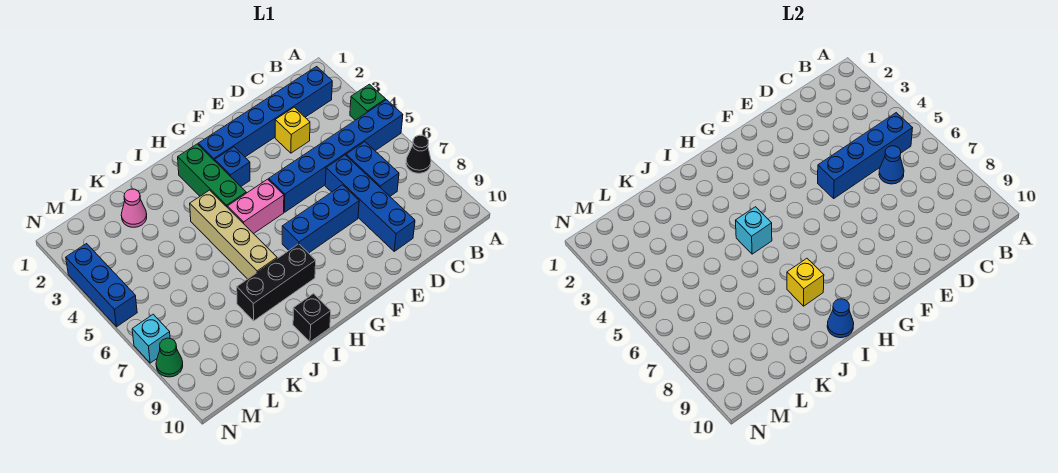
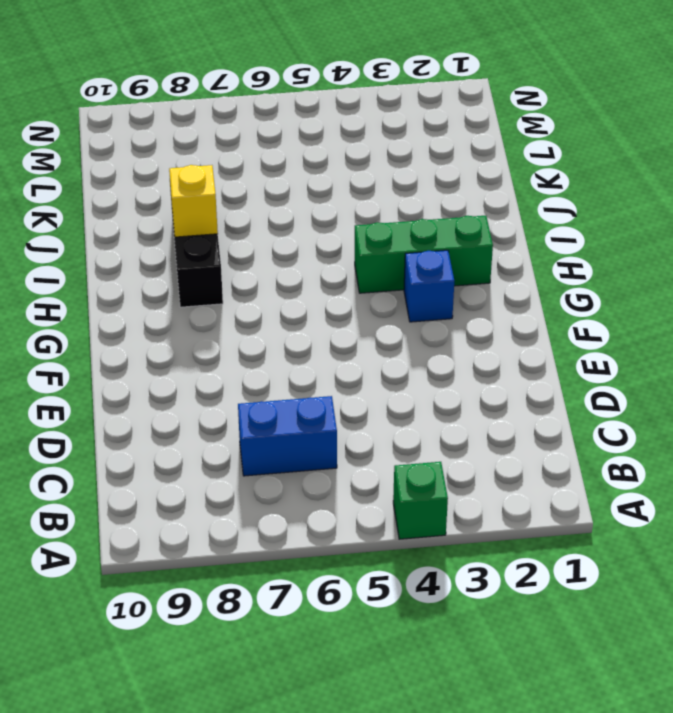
none -> blue 1x6 brick [269,100,403,212]
none -> black 1x1 cone [406,135,431,173]
none -> blue 1x6 brick [198,67,332,161]

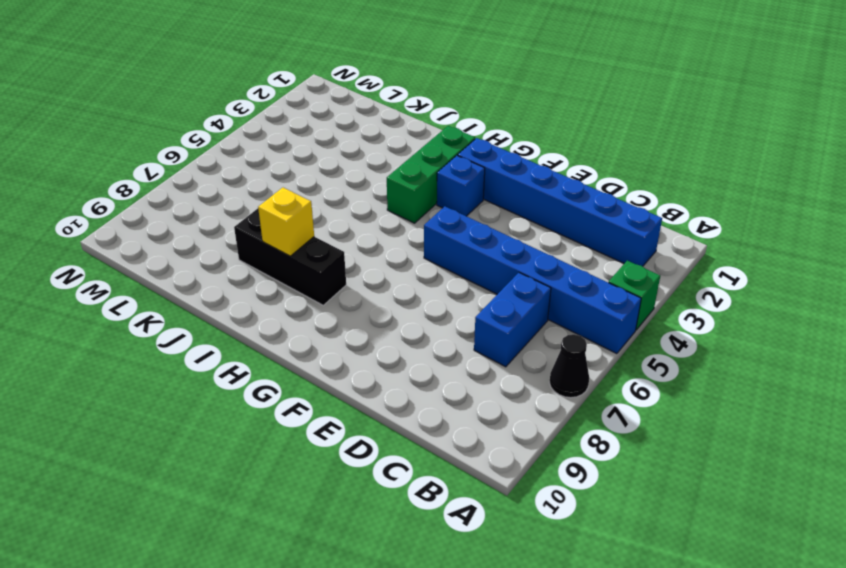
none -> yellow 1x1 brick [275,107,310,153]
none -> blue 1x4 brick [325,155,415,251]
none -> blue 1x3 brick [282,185,359,253]

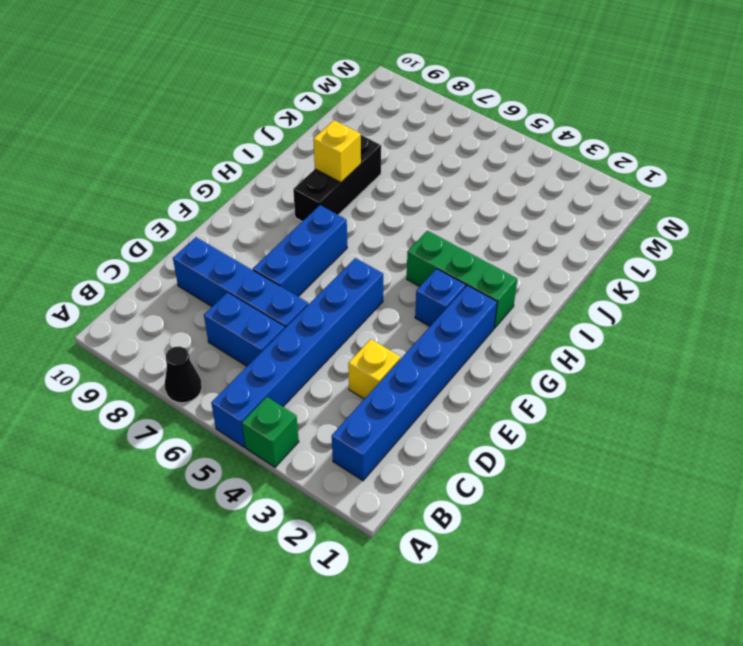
none -> pink 1x2 brick [227,179,284,234]
none -> tan 1x4 brick [190,190,277,279]
none -> black 1x1 brick [293,294,331,342]

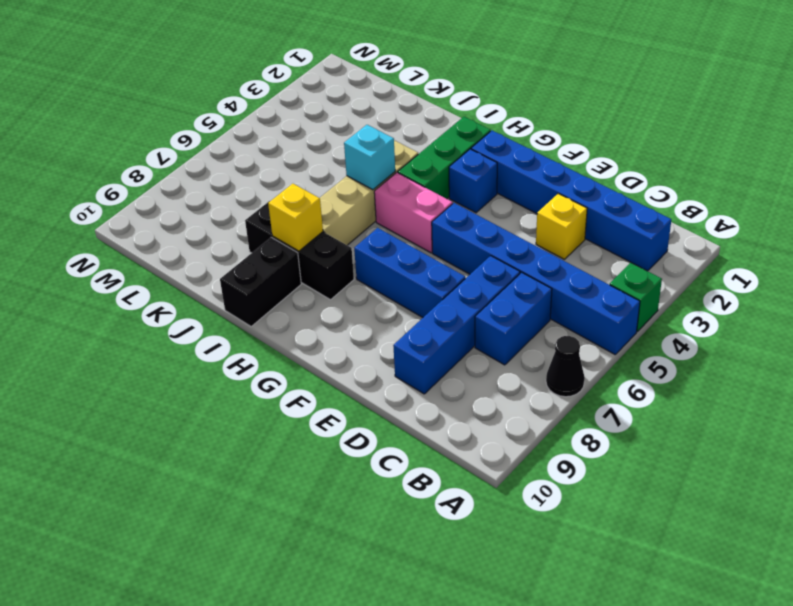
black 1x2 brick [220,237,301,327] -> black 1x1 brick [293,294,331,342]
none -> pink 1x1 cone [121,189,147,227]
none -> blue 1x3 brick [66,244,137,327]
none -> cyan 1x1 brick [132,314,170,363]

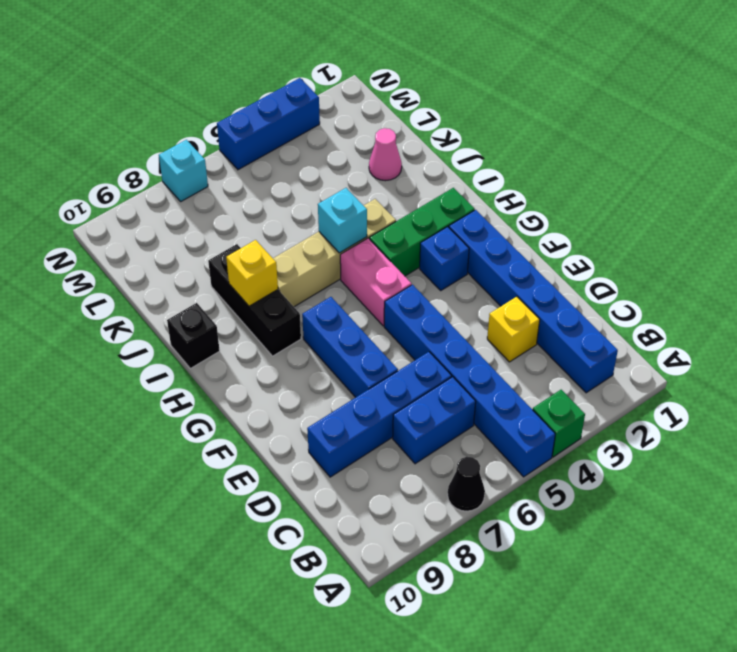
none -> green 1x1 cone [156,338,183,377]
none -> blue 1x4 brick [818,113,913,198]
none -> blue 1x1 cone [879,146,904,184]

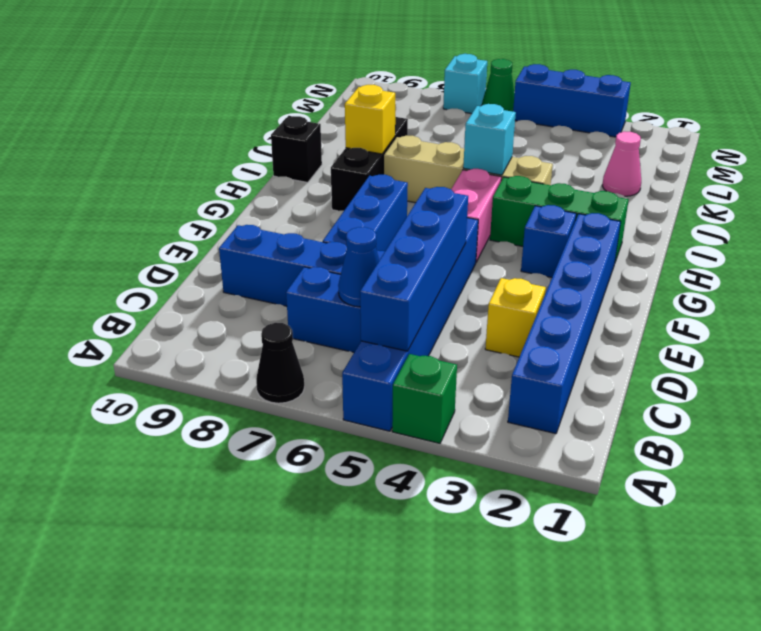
green 1x1 cone [482,59,515,112] -> green 1x1 cone moved to [156,338,183,377]
none -> blue 1x1 cone [827,299,854,338]

